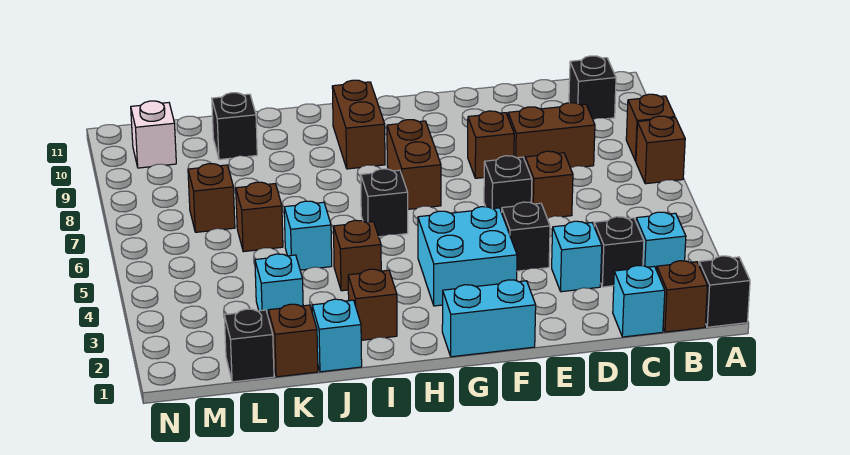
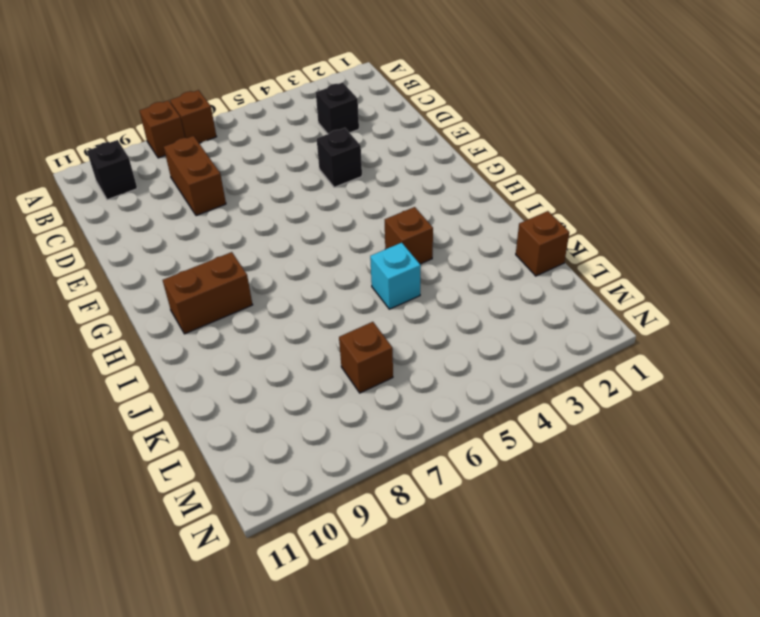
none -> black 1x1 brick [699,256,750,327]
none -> brown 1x1 brick [657,261,708,332]
none -> cyan 1x1 brick [636,212,686,270]
none -> cyan 1x1 brick [613,266,665,337]

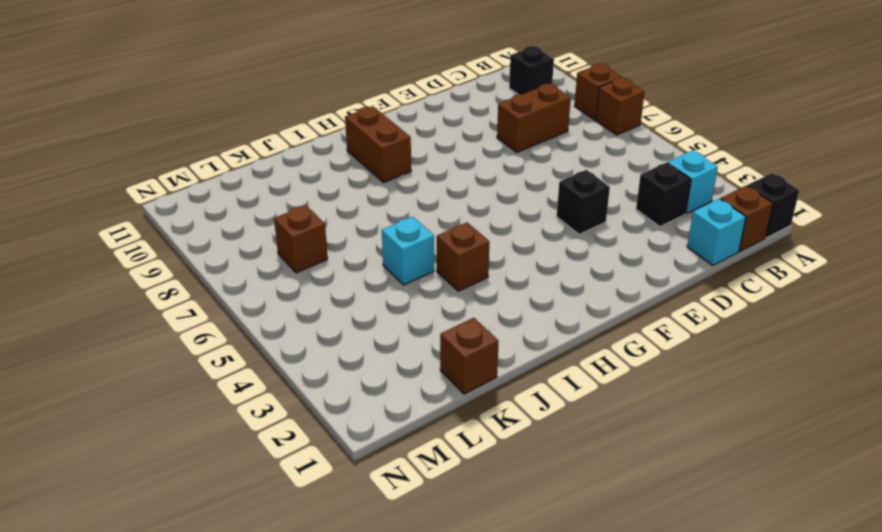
none -> cyan 1x1 brick [552,221,602,292]
none -> brown 1x1 brick [525,151,573,218]
none -> black 1x1 brick [484,156,532,212]
none -> brown 1x1 brick [468,111,514,178]

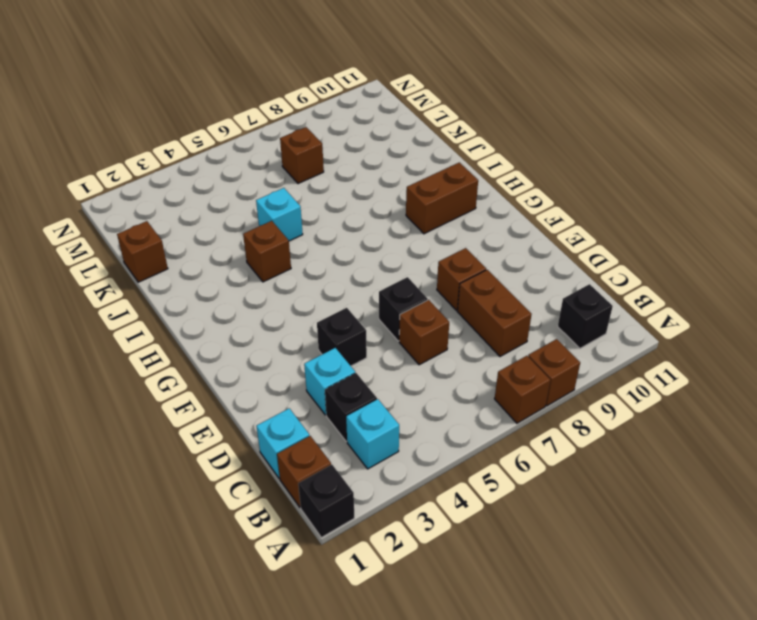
none -> cyan 1x2 brick [442,280,536,357]
none -> cyan 2x2 brick [418,207,517,306]
none -> brown 1x2 brick [387,120,441,209]
none -> black 1x1 brick [361,169,408,237]

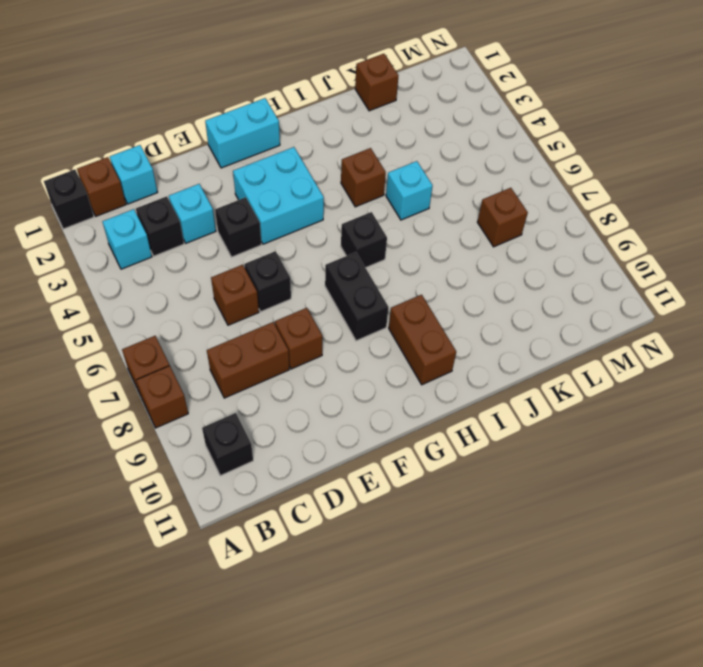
black 1x2 brick [325,252,389,341] -> brown 1x2 brick [387,120,441,209]
none -> brown 1x1 brick [348,269,397,340]
none -> cyan 1x1 brick [312,299,362,372]
none -> cyan 1x1 brick [255,254,303,318]
none -> brown 1x1 brick [236,182,283,252]

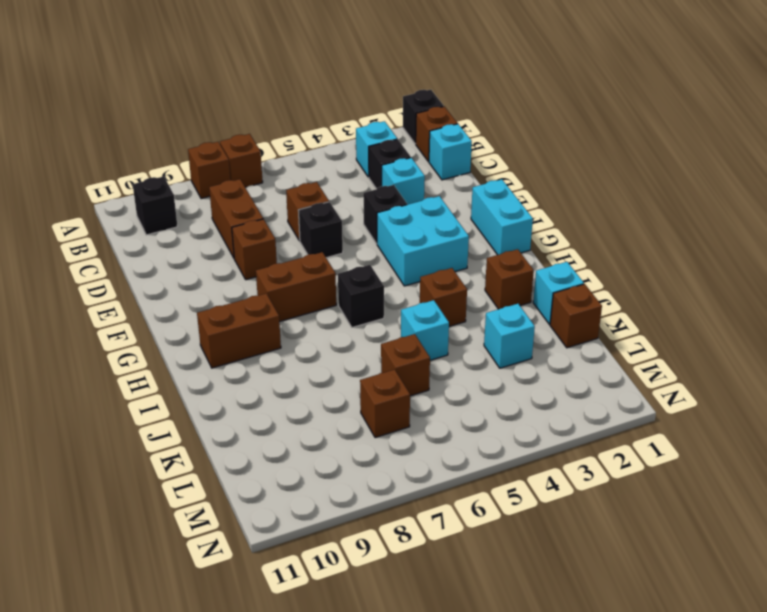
none -> black 1x1 brick [212,93,257,160]
none -> black 1x1 brick [224,309,274,382]
none -> white 1x1 brick [131,101,176,168]

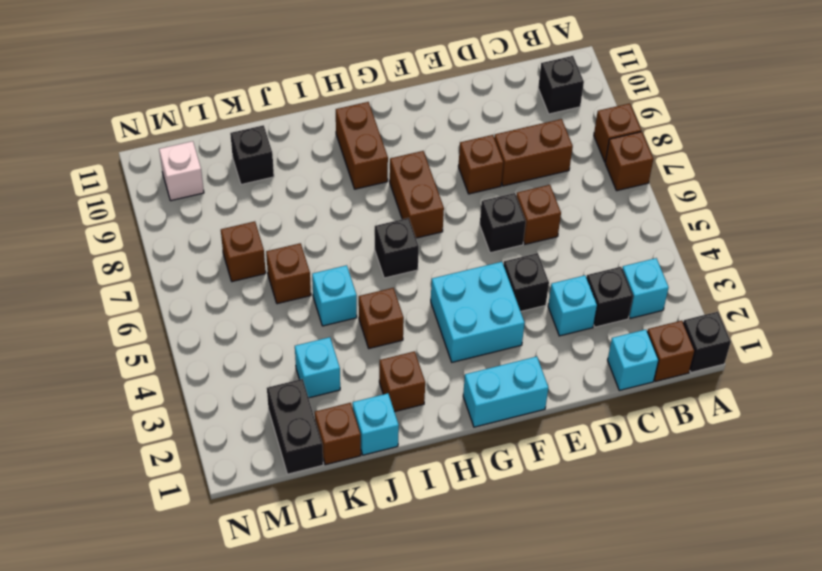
black 1x2 brick [267,379,323,474] -> black 1x1 brick [224,309,274,382]

